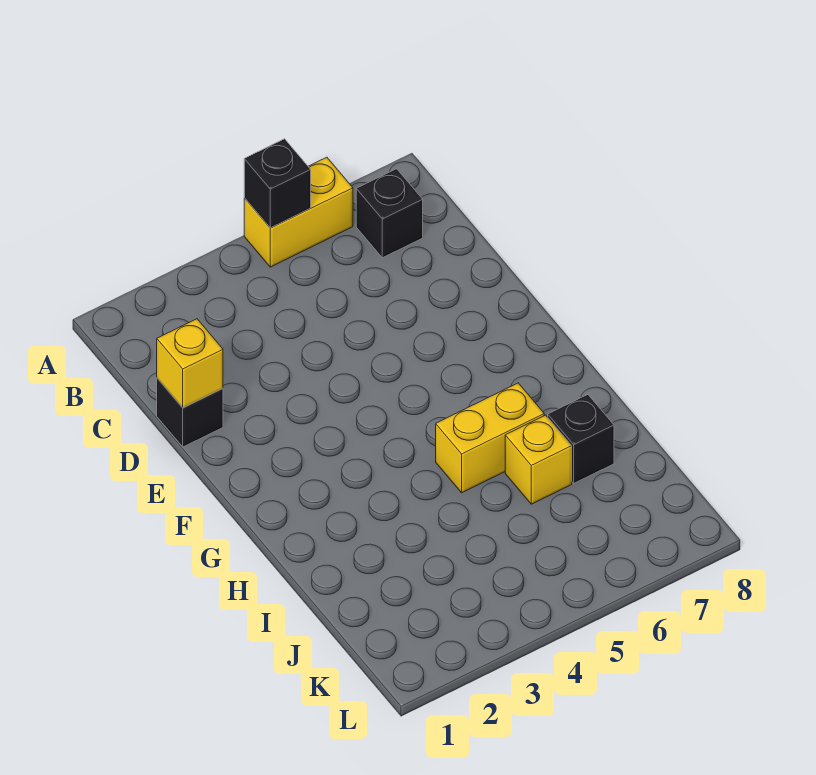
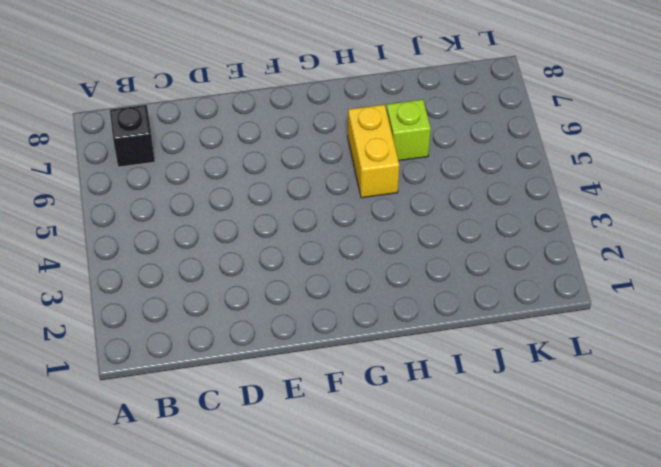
lime 1x1 brick [386,100,431,161] -> yellow 1x1 brick [505,415,572,504]
none -> yellow 1x2 brick [244,157,353,267]
none -> black 1x1 brick [157,378,223,447]

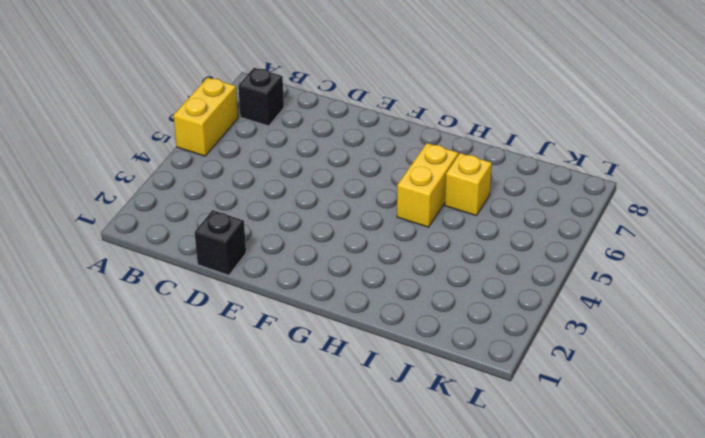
none -> black 1x1 brick [548,395,614,483]
none -> black 1x1 brick [244,139,311,228]

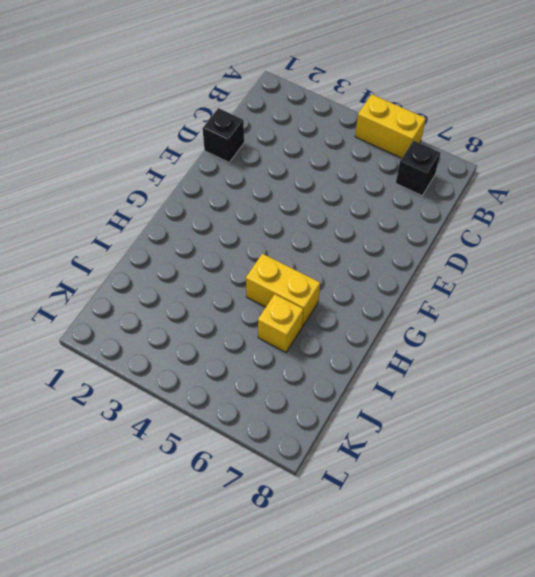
none -> black 1x1 brick [548,395,614,483]
none -> black 1x1 brick [244,139,311,228]

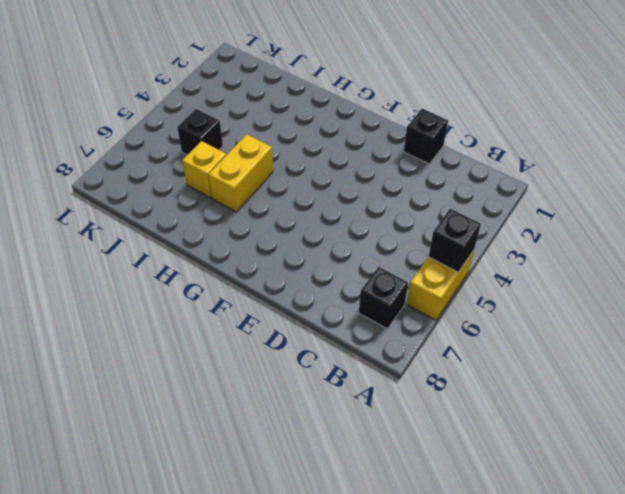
black 1x1 brick [177,109,223,155] -> black 1x1 brick moved to [548,395,614,483]
none -> yellow 1x1 brick [157,319,223,408]

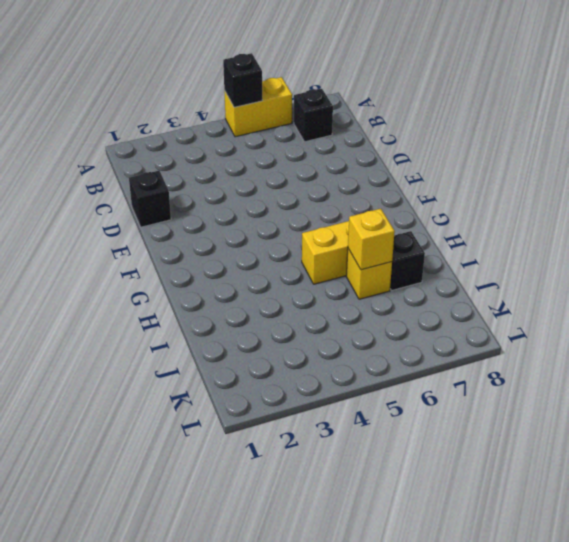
yellow 1x1 brick [348,209,395,270] -> yellow 1x1 brick moved to [157,319,223,408]

